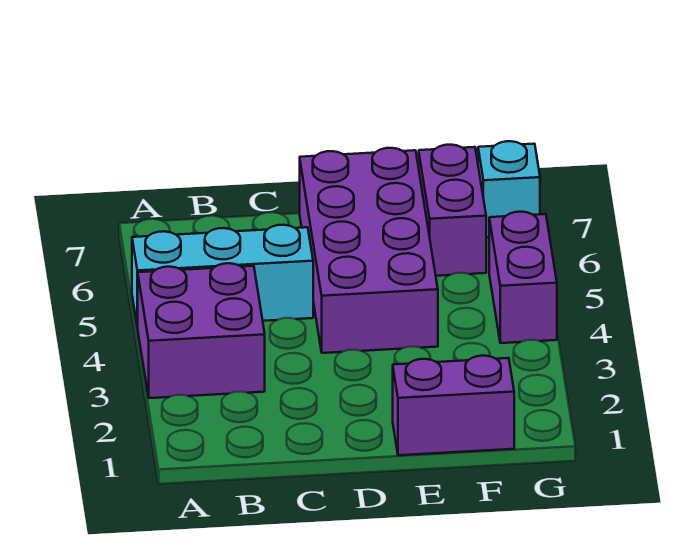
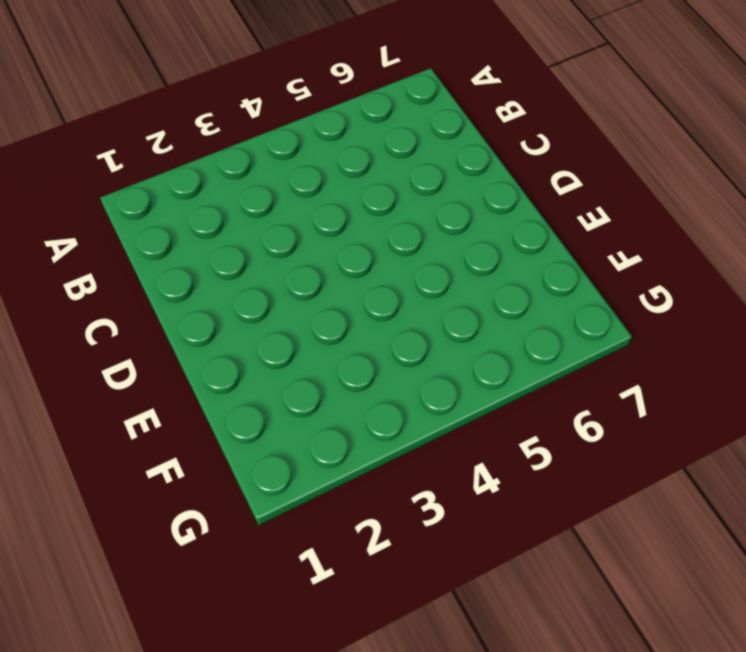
none -> purple 2x2 brick [138,263,265,398]
none -> cyan 1x3 brick [132,225,313,328]

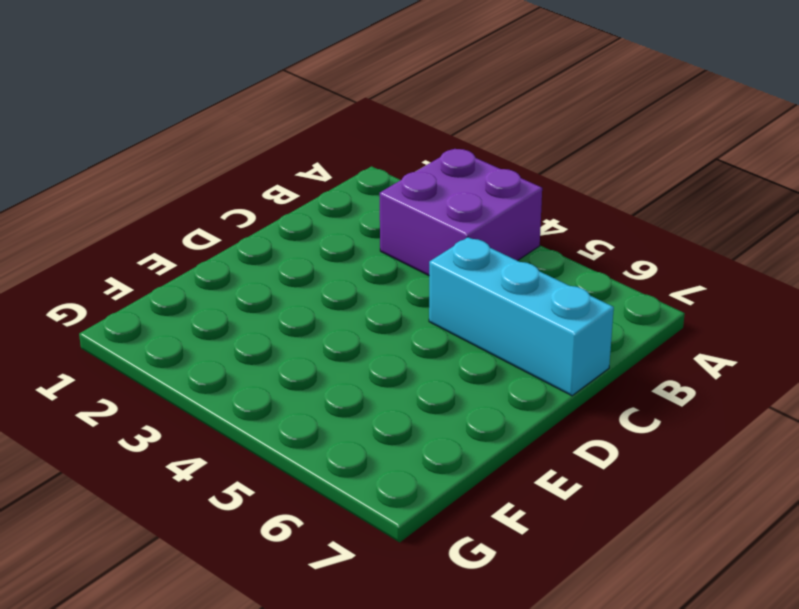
cyan 1x3 brick [429,237,614,396] -> cyan 1x3 brick turned to [132,225,313,328]
none -> purple 2x4 brick [300,148,438,353]
none -> purple 1x2 brick [393,356,514,455]

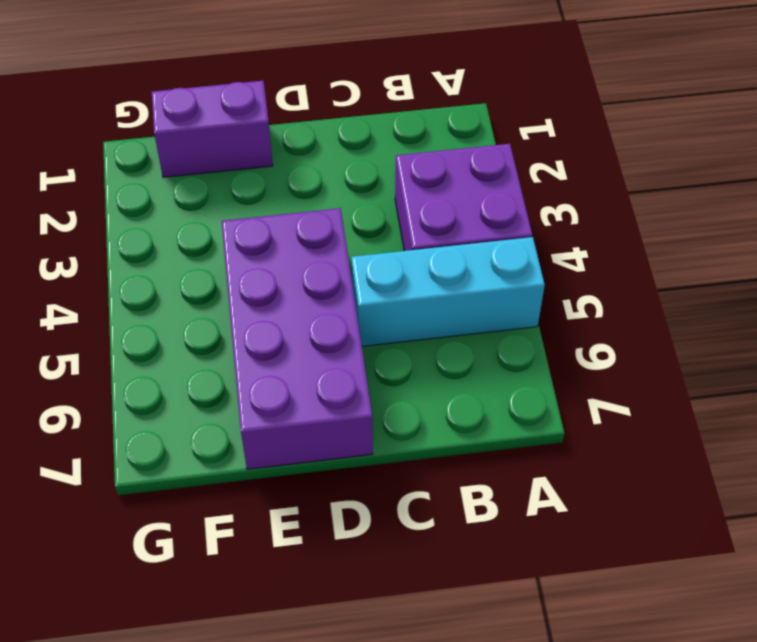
none -> purple 1x2 brick [419,145,486,276]
none -> purple 1x2 brick [489,212,557,343]

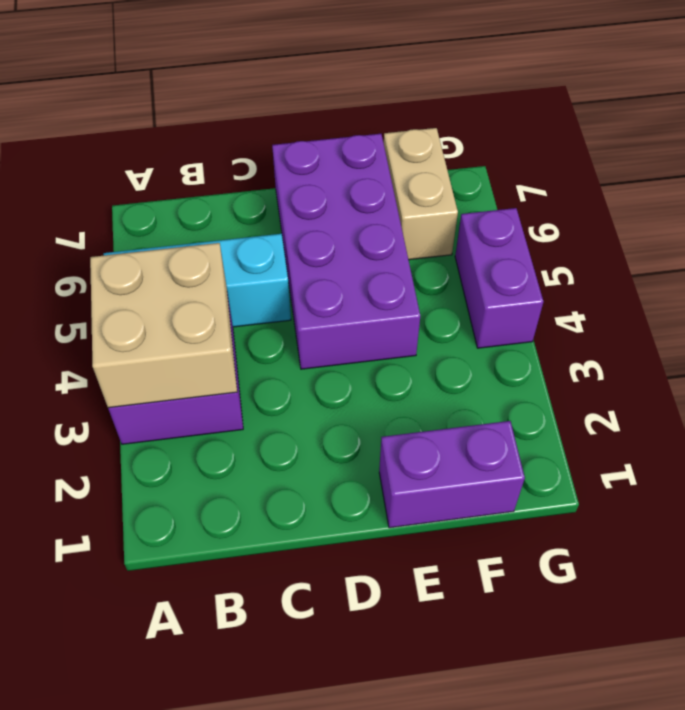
tan 2x2 brick [90,243,237,408] -> none
tan 1x2 brick [384,128,458,260] -> purple 1x2 brick [419,145,486,276]
none -> cyan 1x1 brick [478,141,540,238]

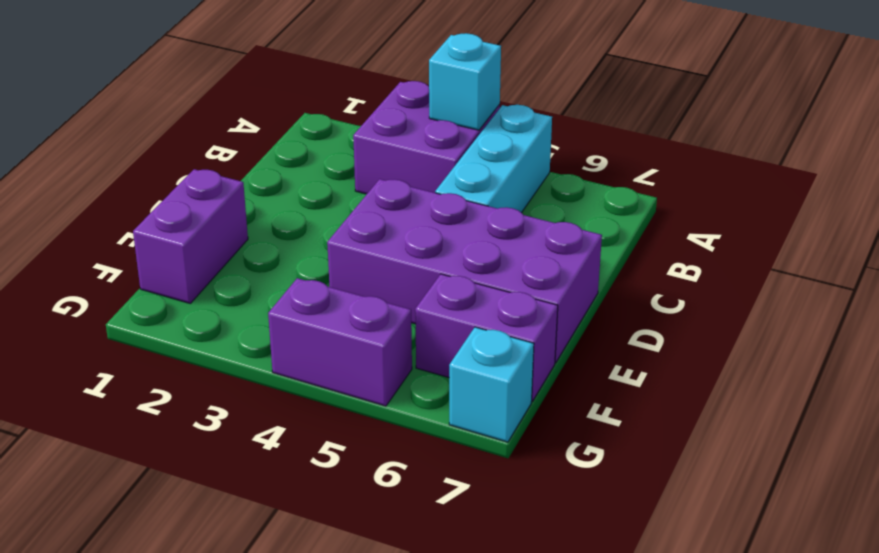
cyan 1x1 brick [429,33,501,130] -> none

